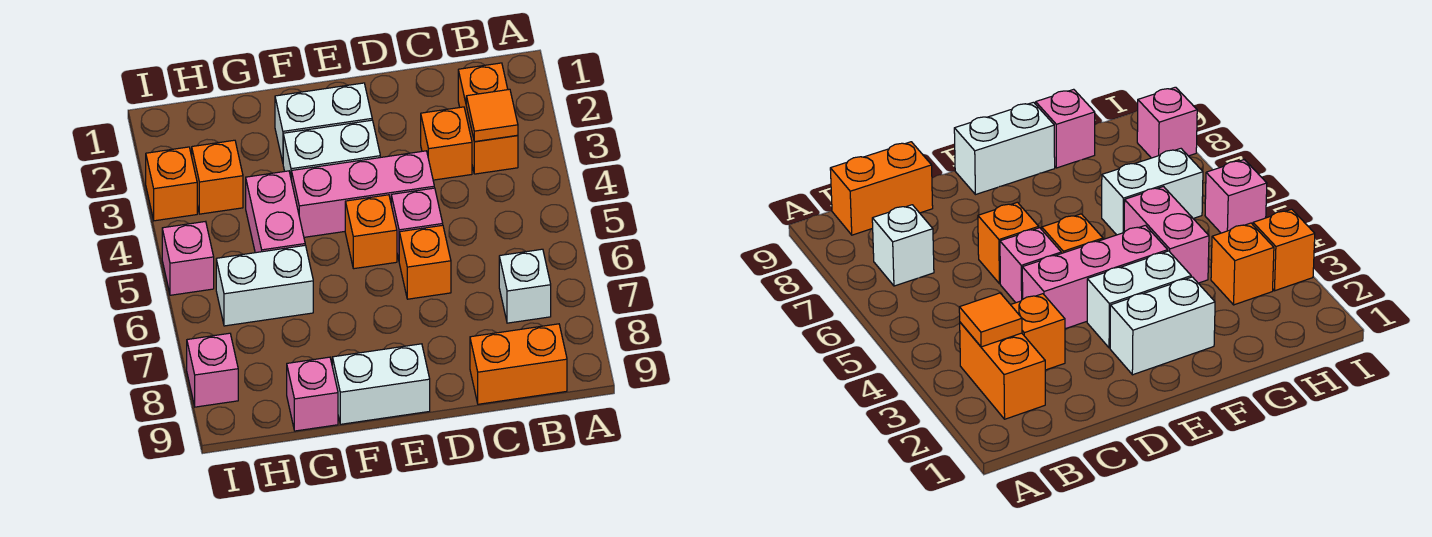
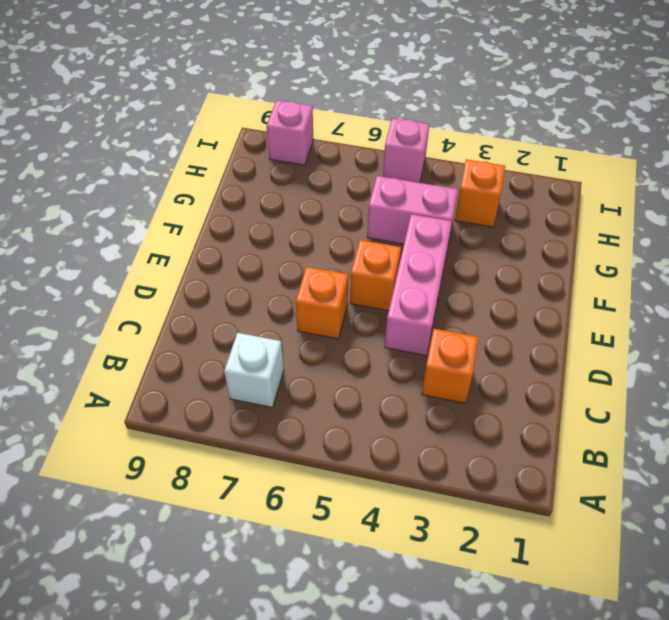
none -> orange 1x2 brick [458,63,518,174]
none -> orange 1x2 brick [470,324,567,404]
none -> pink 1x1 brick [391,188,443,259]

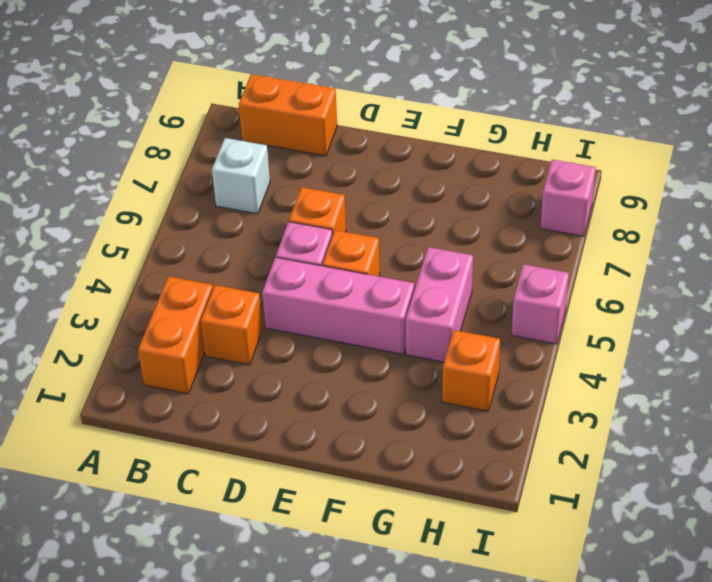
none -> white 1x2 brick [275,83,372,162]
none -> white 1x2 brick [283,120,380,177]
none -> white 1x2 brick [332,344,430,424]

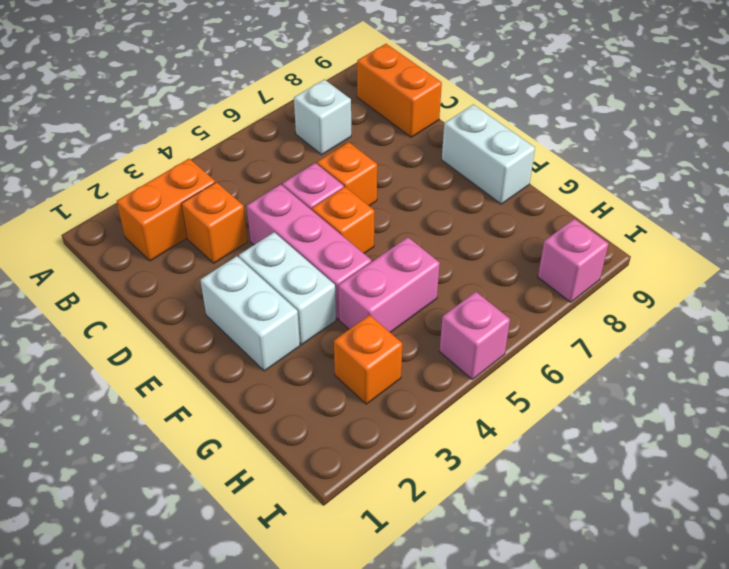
none -> white 1x2 brick [216,245,313,326]
none -> pink 1x1 brick [287,357,338,431]
none -> orange 1x1 brick [146,147,197,221]

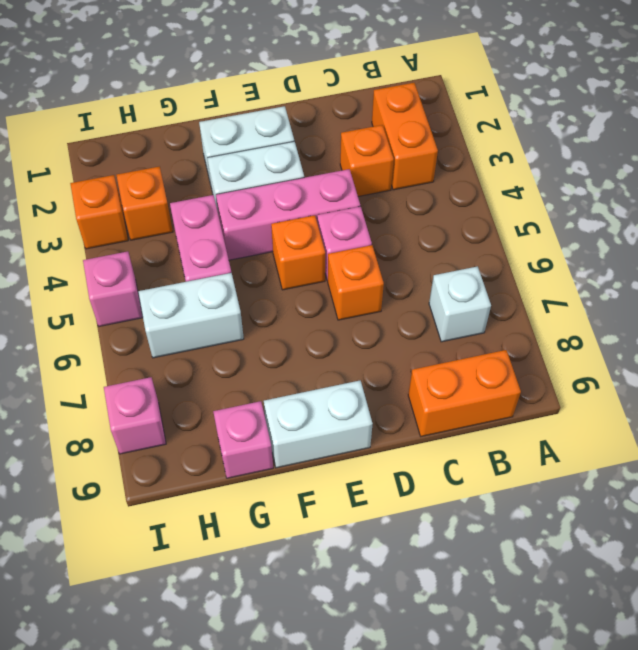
none -> orange 1x1 tile [466,89,518,142]

